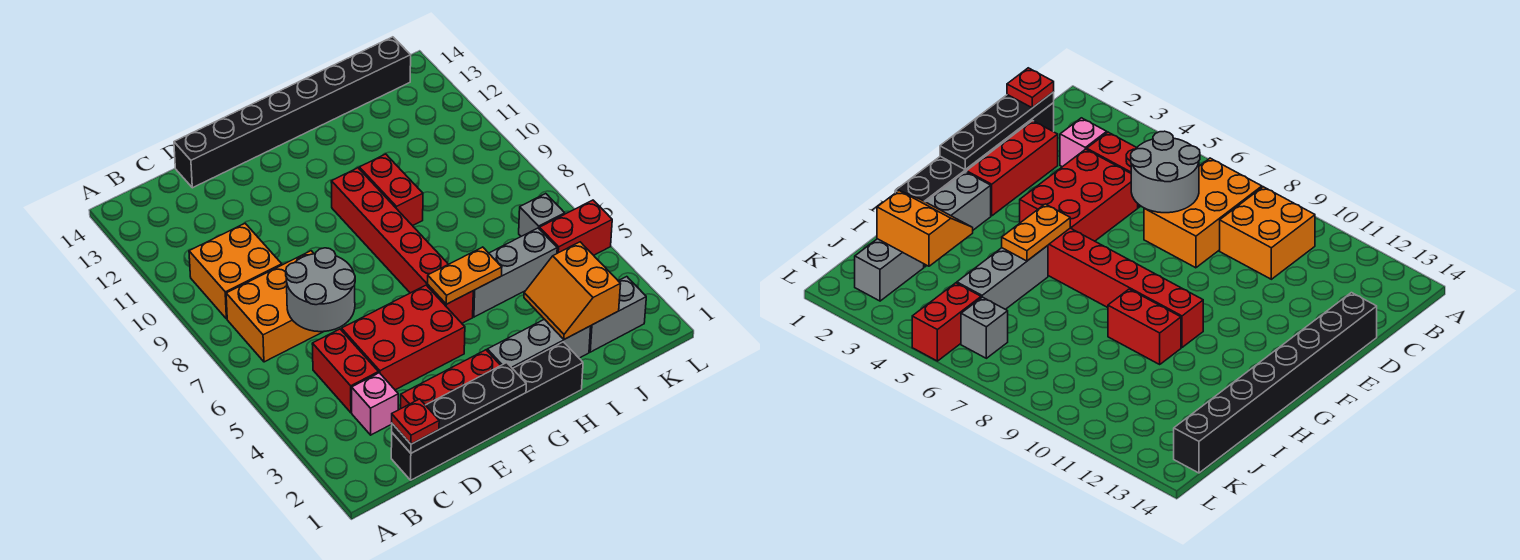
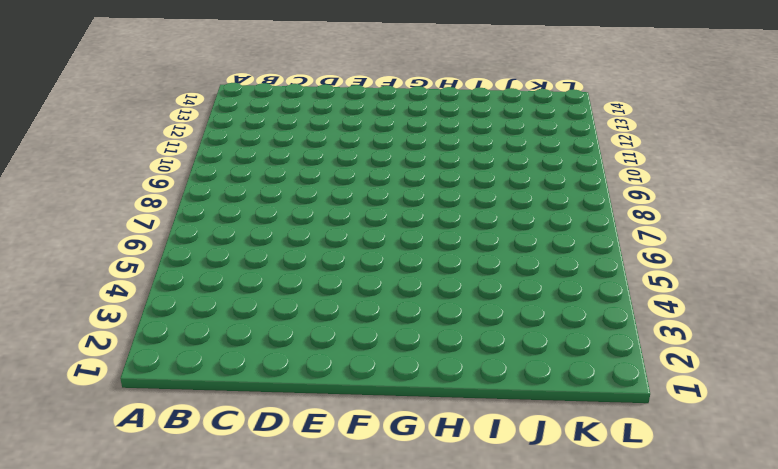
none -> orange 2x3 brick [226,251,324,362]
none -> orange 2x2 brick [189,224,282,319]
none -> black 1x6 brick [391,342,583,480]

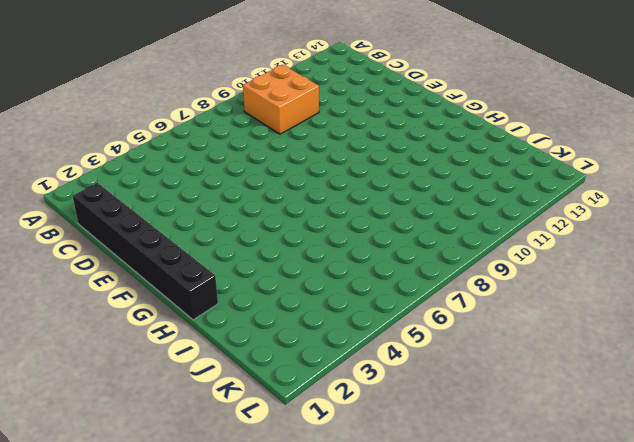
none -> orange 2x3 brick [226,251,324,362]
none -> pink 1x1 brick [352,373,398,435]
none -> red 1x2 brick [312,329,378,413]

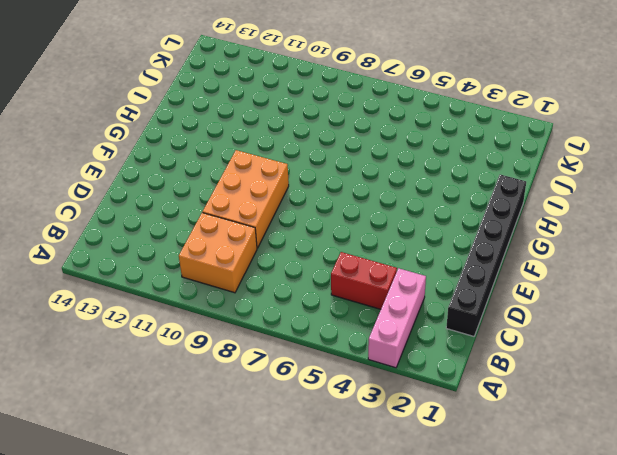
pink 1x3 brick [368,268,426,368] -> pink 1x1 brick [352,373,398,435]
orange 2x3 brick [203,150,289,248] -> orange 2x3 brick moved to [226,251,324,362]
none -> red 1x3 brick [401,350,501,408]
none -> red 2x3 brick [342,285,465,390]
none -> black 1x8 brick [174,37,411,188]

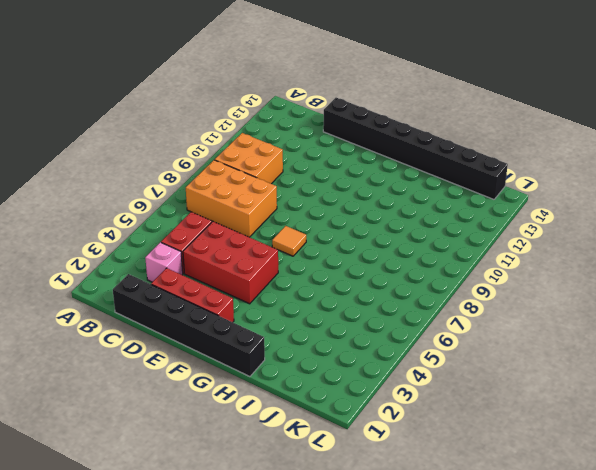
orange 1x1 tile [272,226,306,256] -> none
none -> grey 1x3 brick [487,319,591,368]
none -> red 1x6 brick [331,168,473,323]
none -> grey 1x3 brick [473,228,557,317]

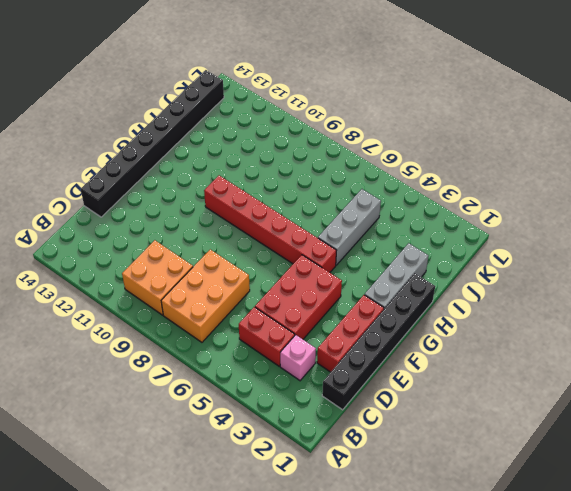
none -> red 1x2 brick [359,154,423,226]
none -> grey 1x2 brick [589,277,646,352]
none -> red 1x2 brick [539,200,612,255]

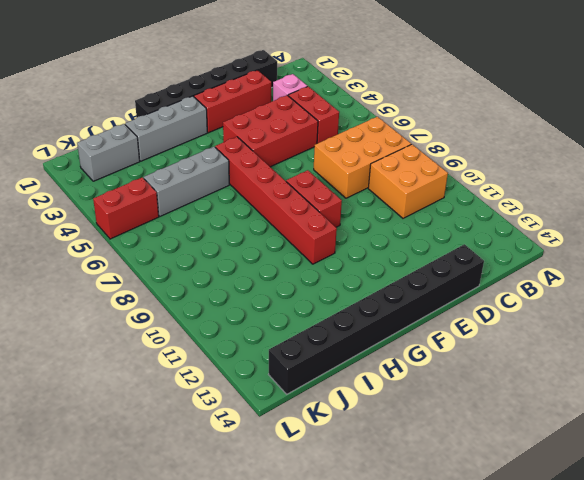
red 1x2 brick [286,170,342,227] -> red 1x2 brick moved to [359,154,423,226]
none -> grey 1x1 brick [519,194,565,236]
none -> black 1x4 plate [392,363,526,453]
none -> grey 2x2 round brick [286,248,355,332]

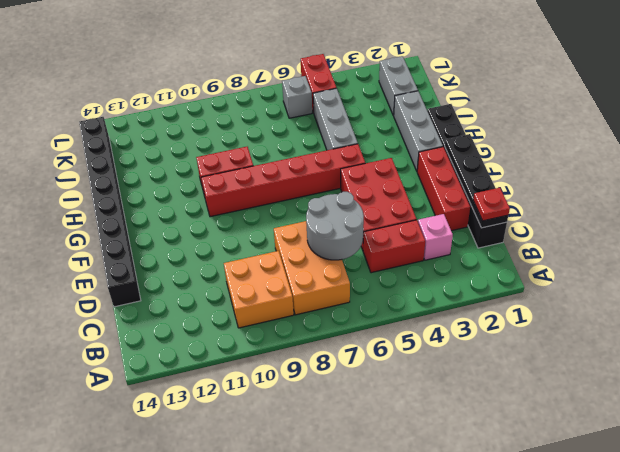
none -> orange 1x2 plate [428,247,502,304]
none -> orange 2x2 slope [524,242,620,339]

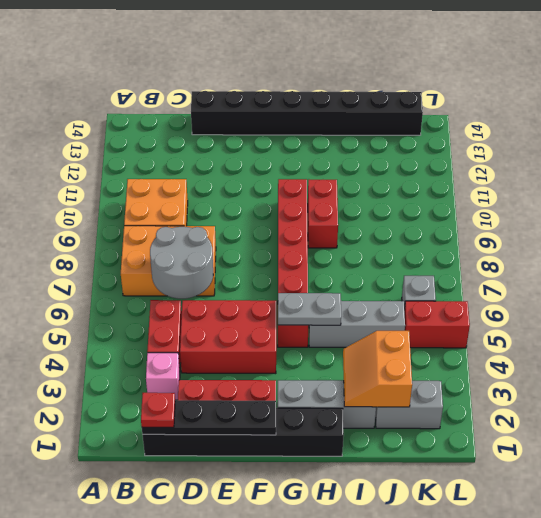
grey 1x2 plate [278,293,341,325] -> orange 1x2 plate [428,247,502,304]

